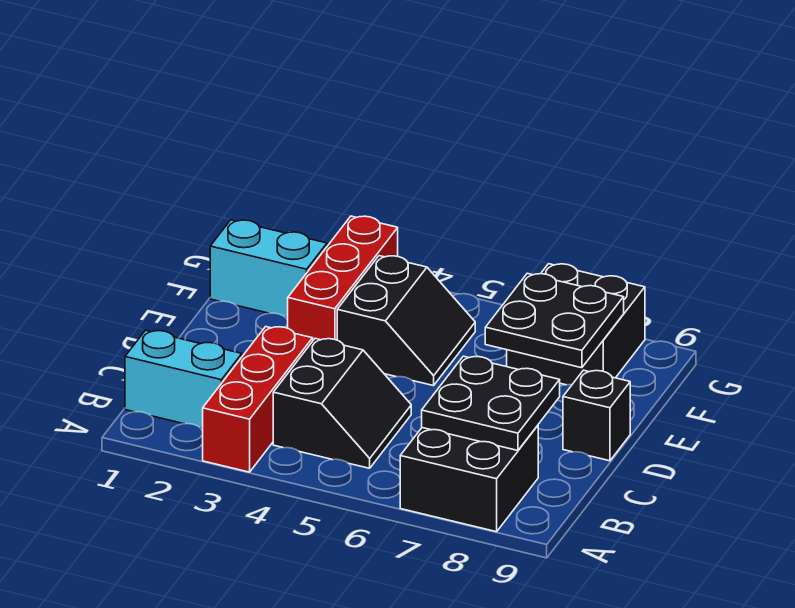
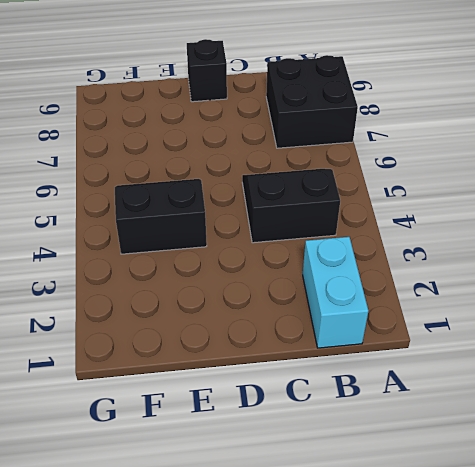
none -> red 1x3 brick [203,327,313,472]
none -> red 1x3 brick [288,216,398,340]

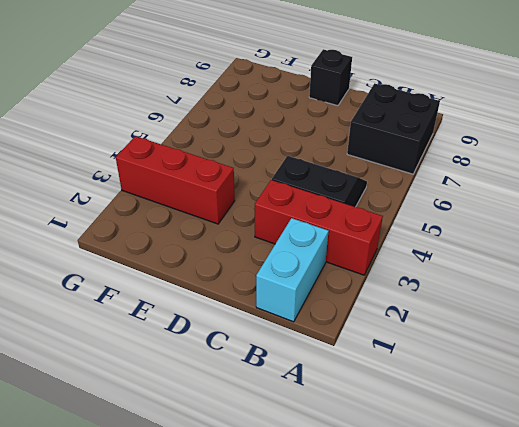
none -> black 2x2 slope [337,256,475,386]
none -> cyan 1x2 brick [210,220,327,318]

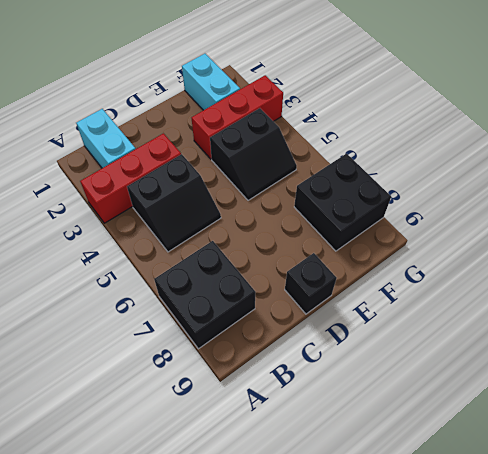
none -> black 2x2 plate [422,356,560,451]
none -> black 2x2 plate [485,273,624,368]

